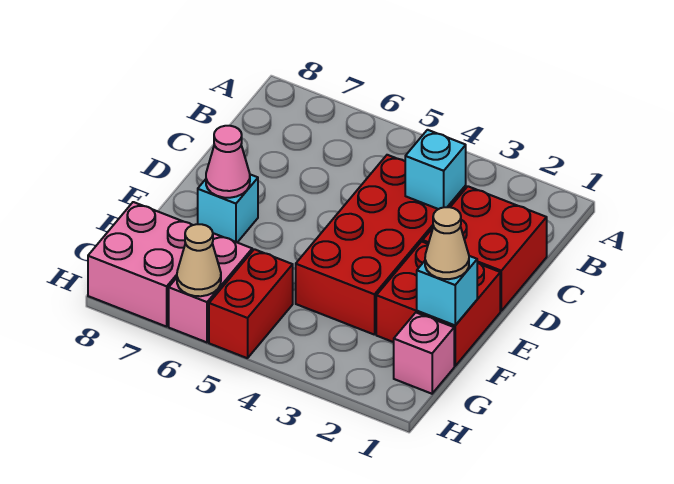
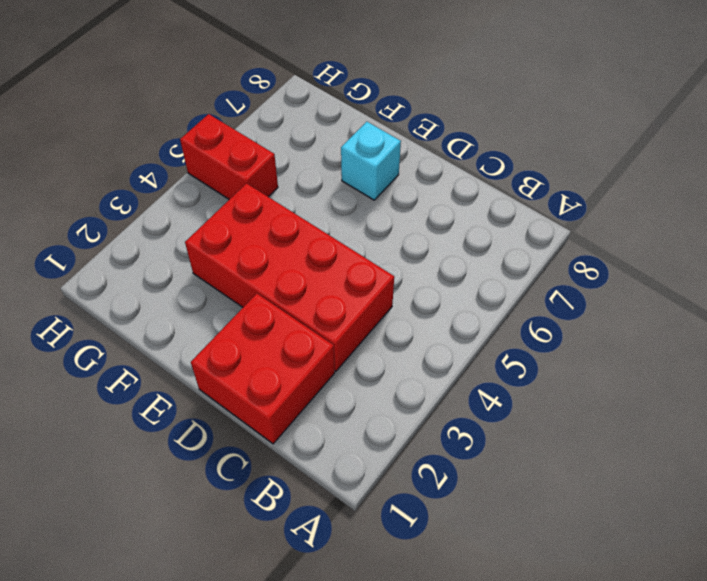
none -> red 2x2 brick [376,241,500,366]
none -> pink 1x1 brick [394,313,454,394]
none -> pink 1x2 brick [169,234,252,342]

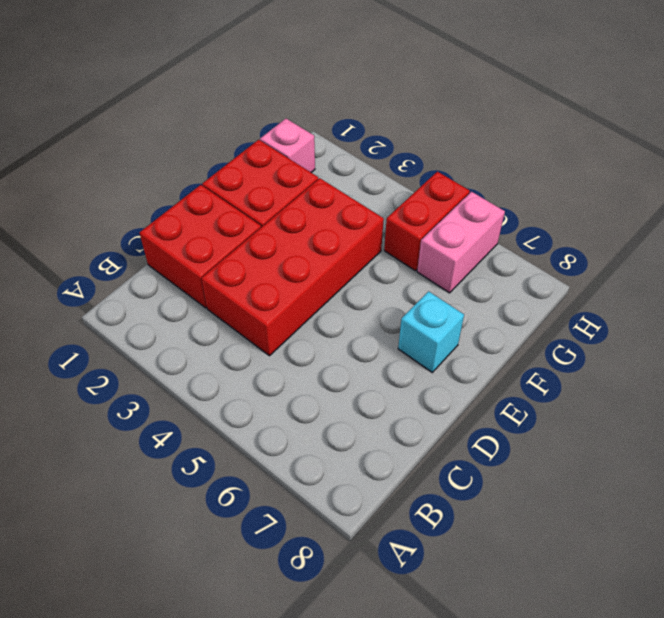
none -> pink 2x2 brick [88,202,192,327]
none -> cyan 1x1 brick [405,130,466,209]
none -> pink 1x1 cone [206,126,250,198]

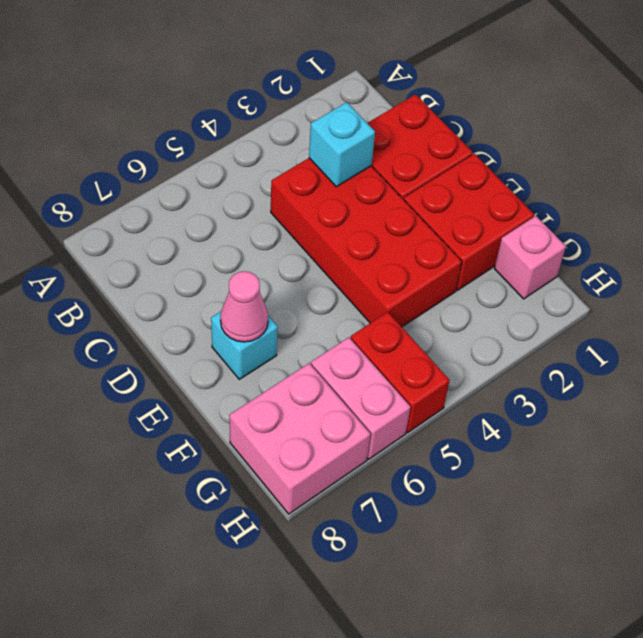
none -> cyan 1x1 brick [417,256,477,325]
none -> tan 1x1 cone [177,224,221,296]
none -> tan 1x1 cone [425,207,469,279]

